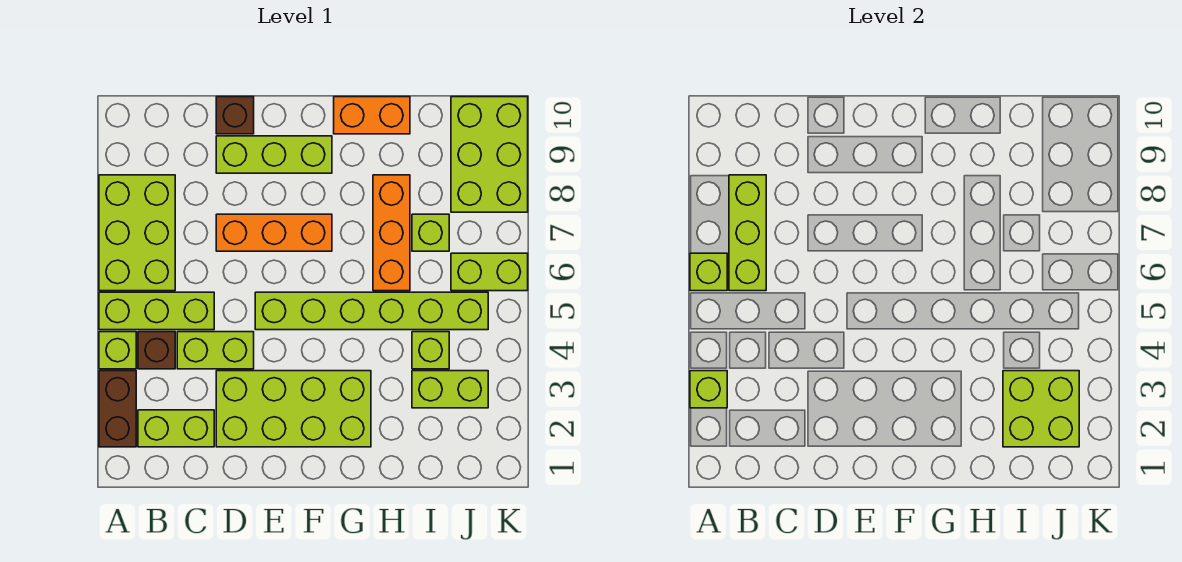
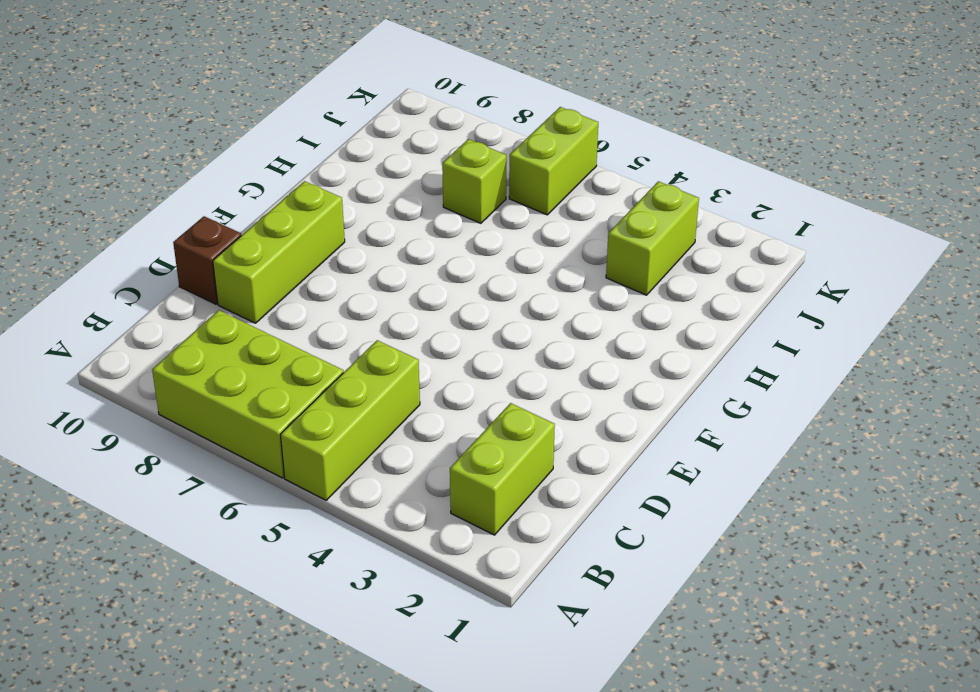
none -> brown 1x2 brick [99,371,136,447]
none -> lime 1x1 brick [99,332,136,369]
none -> brown 1x1 brick [138,332,175,369]

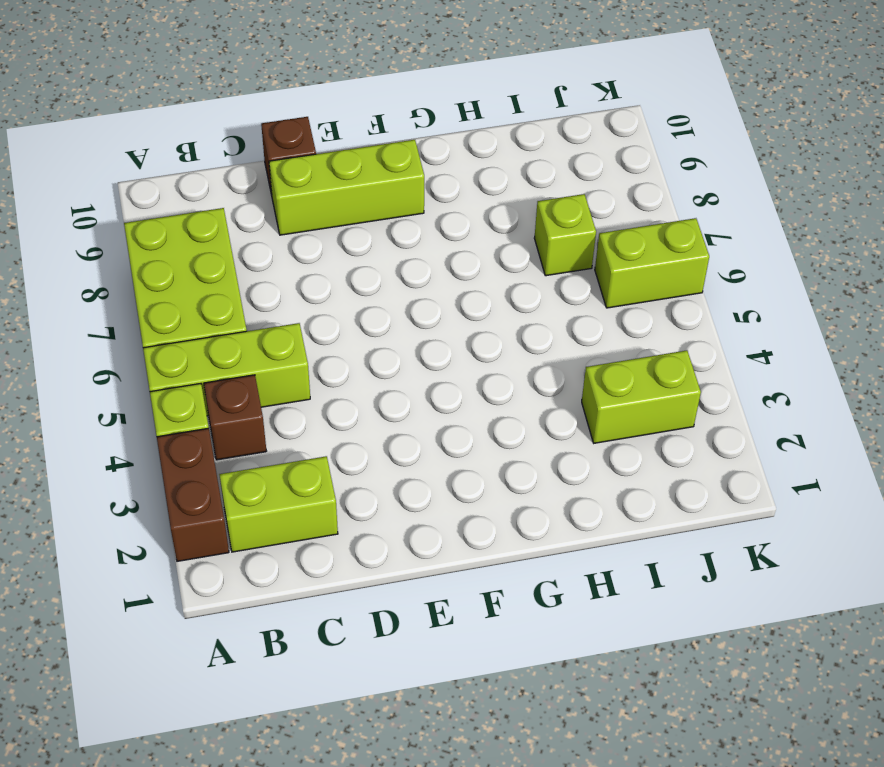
none -> lime 1x2 brick [177,332,254,369]
none -> lime 2x4 brick [216,371,371,447]
none -> orange 1x3 brick [216,214,332,251]

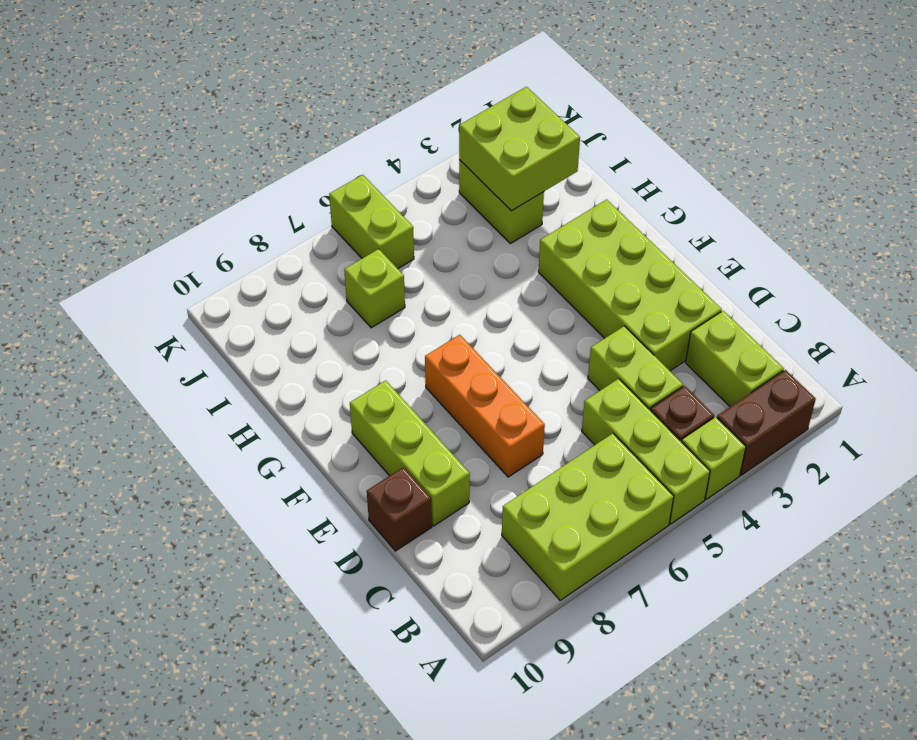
none -> lime 1x6 brick [255,292,488,330]
none -> orange 1x2 brick [334,97,410,134]
none -> orange 1x3 brick [373,175,410,291]

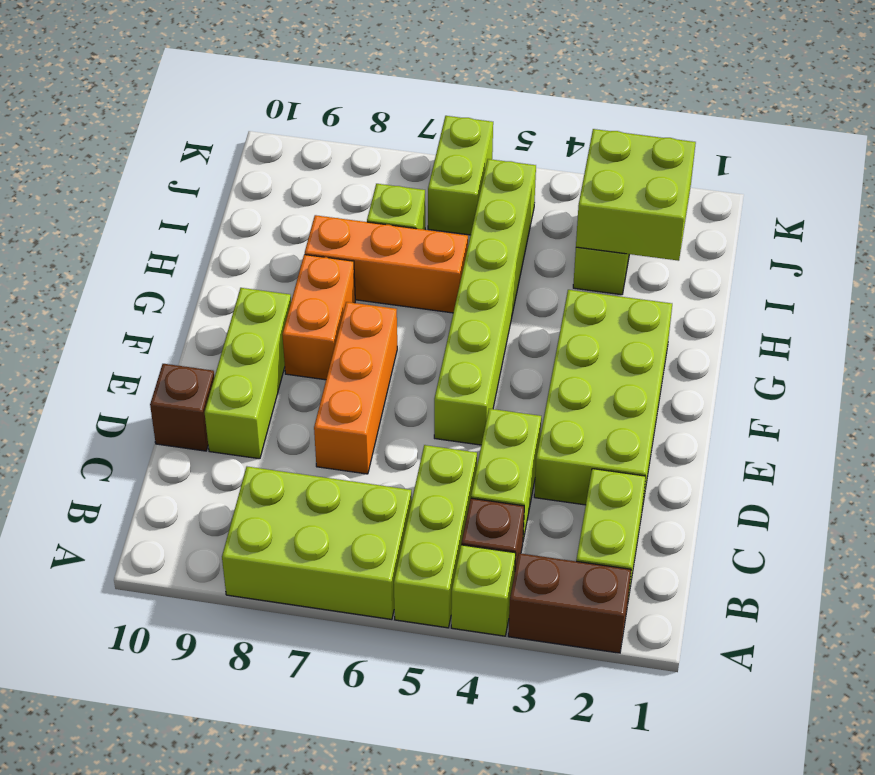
orange 1x2 brick [282,255,355,380] -> orange 1x2 brick moved to [334,97,410,134]
none -> lime 1x1 brick [412,332,449,369]
none -> lime 2x3 brick [451,97,528,212]
none -> lime 1x1 brick [690,371,727,408]

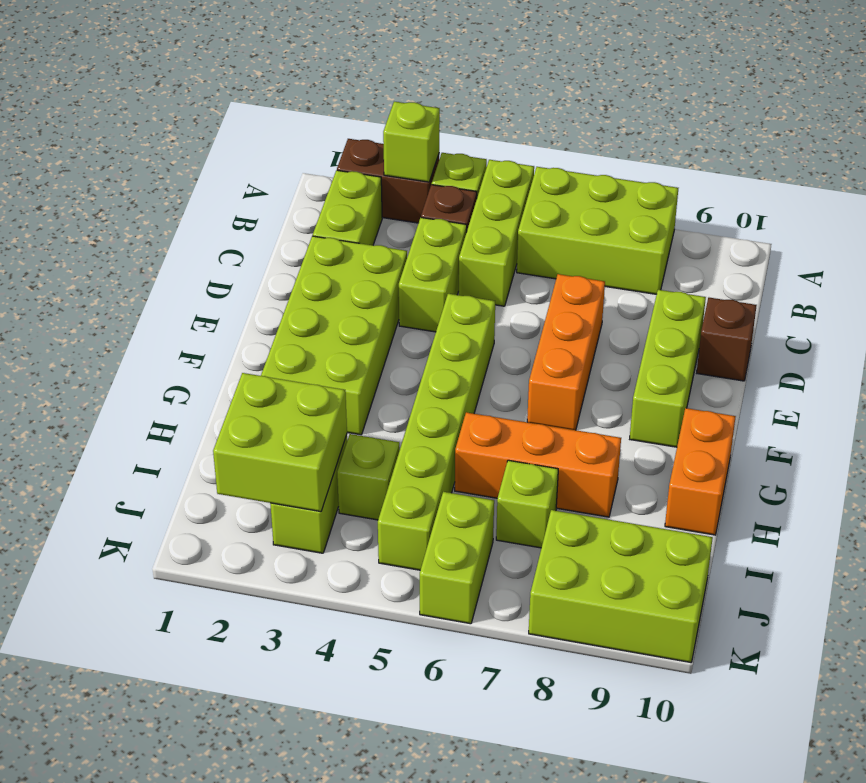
none -> lime 1x1 brick [690,253,727,291]
none -> lime 1x3 brick [729,175,766,291]

